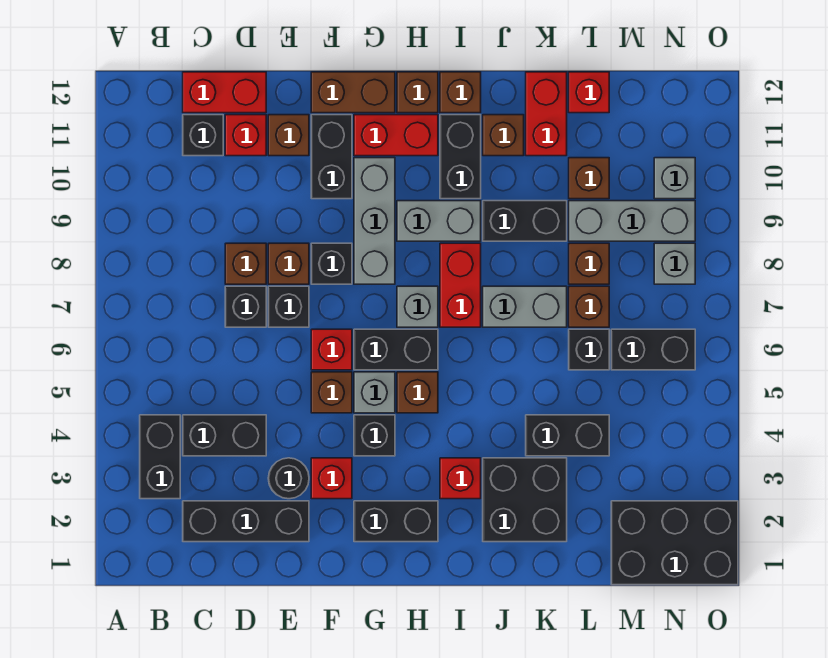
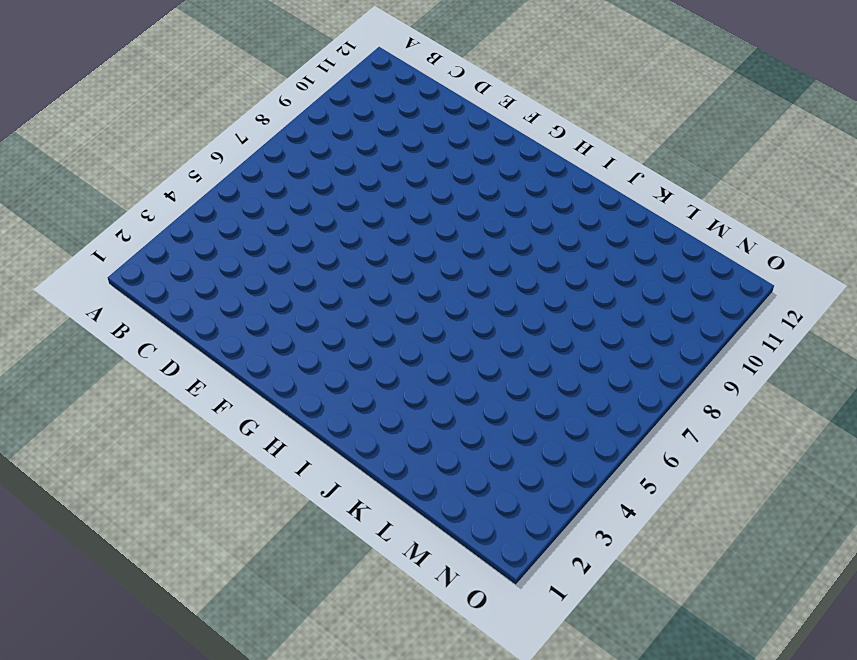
none -> black 1x2 brick [140,415,180,499]
none -> black 1x3 brick [183,501,309,542]
none -> black 1x2 brick [183,415,266,456]
none -> black 1x1 brick [183,115,223,156]

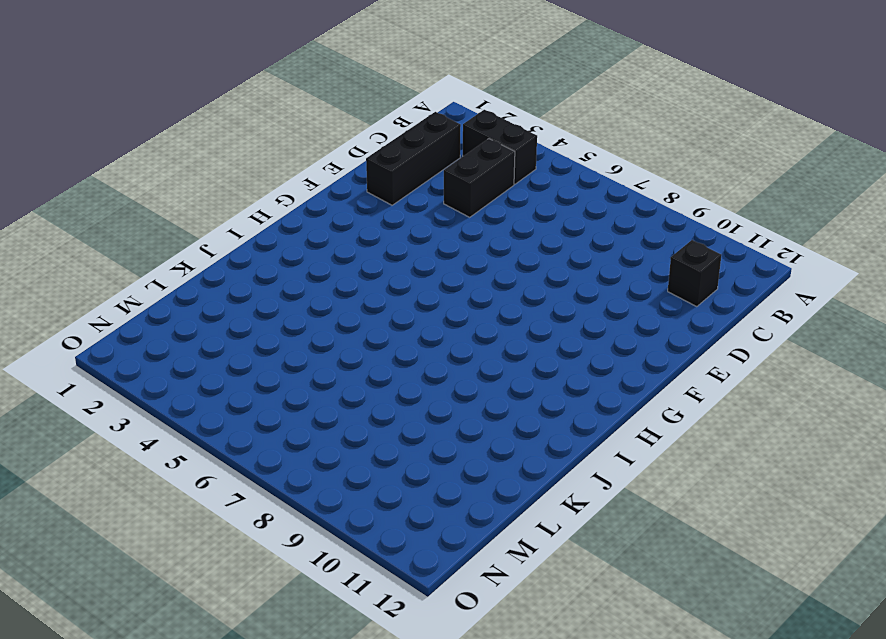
none -> red 1x2 brick [183,72,266,113]
none -> black 1x1 brick [225,286,266,327]
none -> brown 1x1 brick [225,243,266,284]
none -> red 1x1 brick [225,115,266,156]

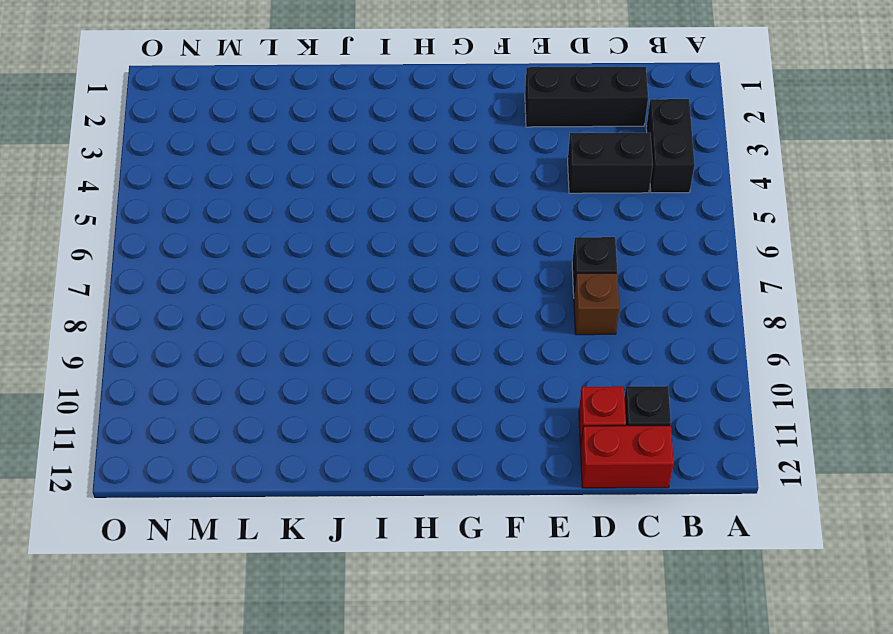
none -> black 1x1 round brick [268,458,309,499]
none -> black 1x1 brick [268,286,309,327]
none -> brown 1x1 brick [268,243,309,284]
none -> brown 1x1 brick [268,115,309,156]

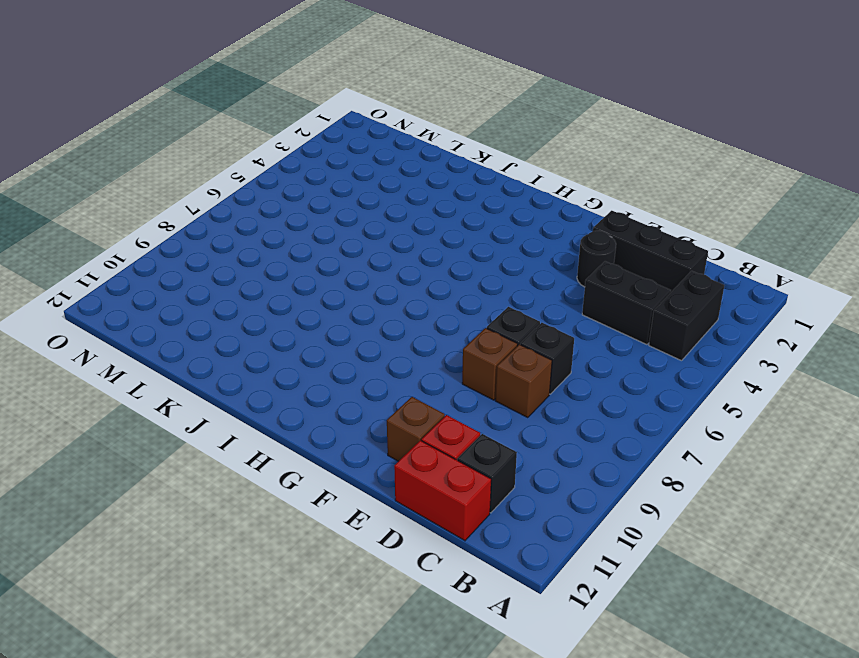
none -> red 1x1 brick [311,458,352,499]
none -> brown 1x1 brick [311,372,352,413]
none -> red 1x1 brick [311,329,352,370]
none -> black 1x1 brick [311,243,352,284]

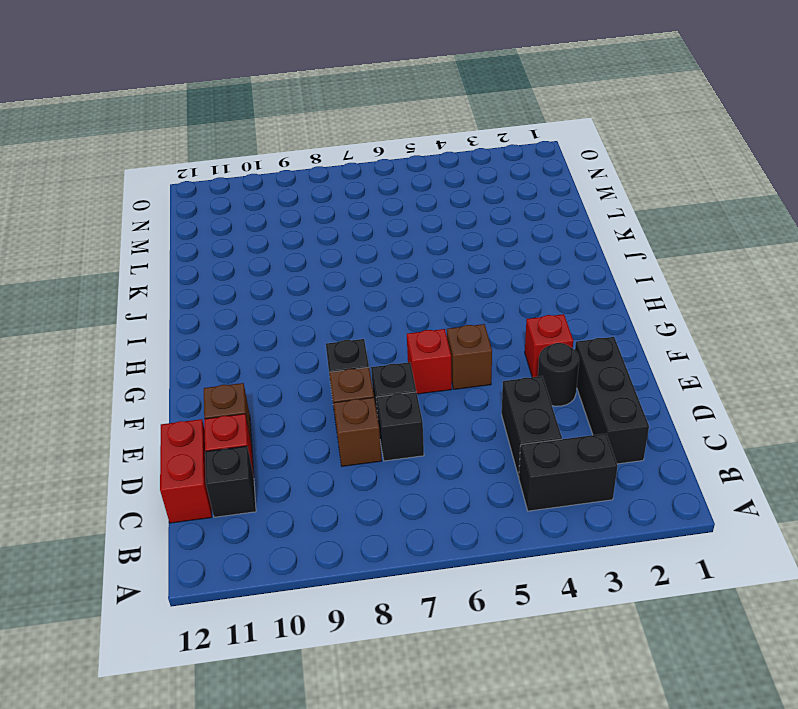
none -> black 1x2 brick [311,115,352,199]
none -> brown 1x2 brick [311,72,395,113]
none -> black 1x2 brick [354,501,438,542]
none -> black 1x1 brick [354,415,395,456]

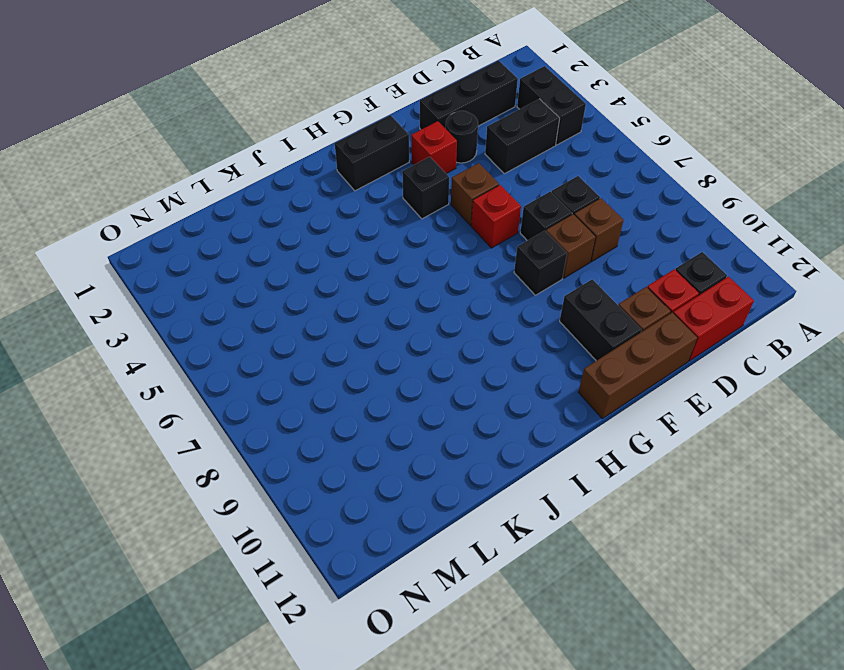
brown 1x3 brick [578,313,697,418] -> brown 1x2 brick [311,72,395,113]
none -> grey 1x1 brick [354,372,395,413]
none -> black 1x2 brick [354,329,438,370]
none -> grey 1x3 brick [354,158,395,284]
none -> red 1x2 brick [354,115,438,156]

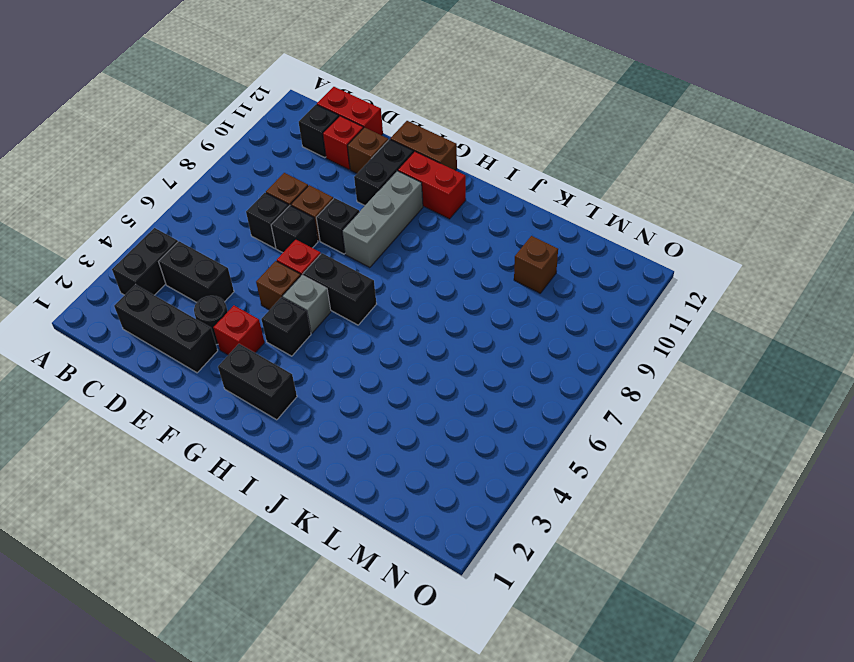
none -> brown 1x1 brick [397,372,438,413]
none -> grey 1x1 brick [397,286,438,327]
none -> grey 1x2 brick [397,201,481,241]
none -> brown 1x1 brick [397,72,438,113]

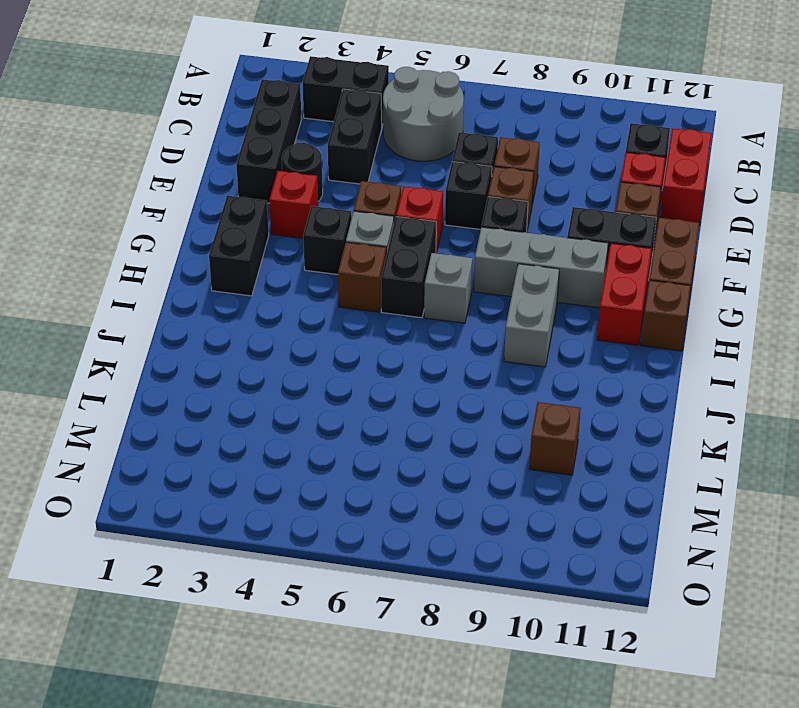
grey 2x2 round brick [383,67,464,161] -> none
none -> red 1x1 brick [440,458,481,499]
none -> red 1x2 brick [440,243,481,327]
none -> black 1x2 brick [440,115,481,199]
none -> brown 1x1 brick [440,72,481,113]

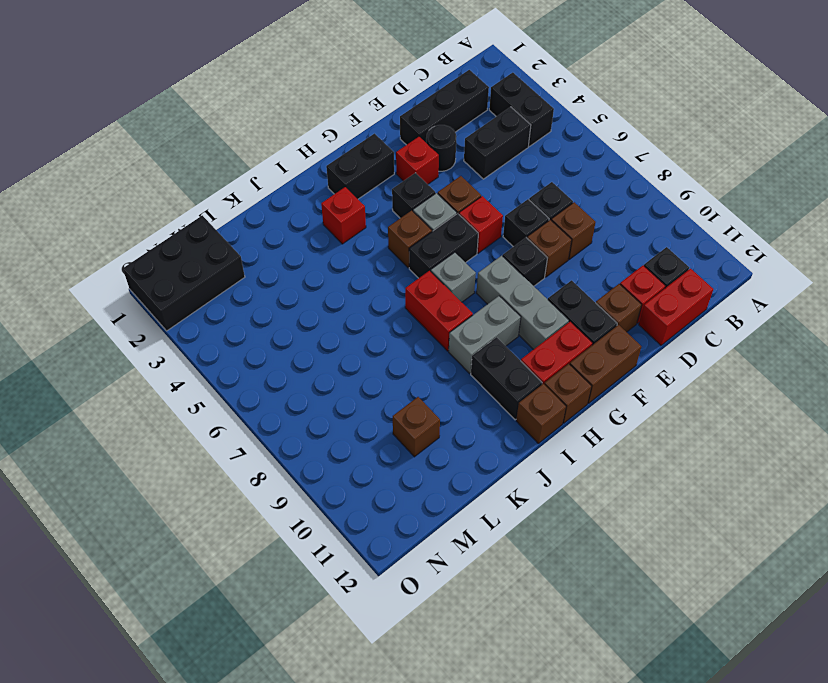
none -> black 2x2 brick [483,458,567,542]
none -> grey 1x2 brick [483,286,567,327]
none -> black 1x2 brick [483,201,567,241]
none -> brown 1x1 brick [483,115,524,156]

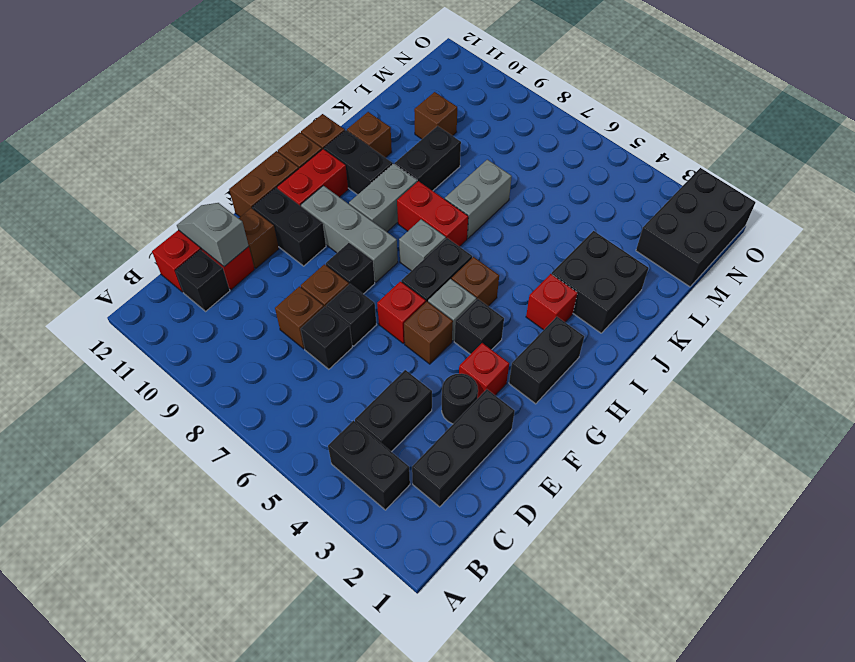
grey 1x2 slope [177,203,249,267] -> none
none -> black 1x2 brick [526,415,609,456]
none -> red 1x2 brick [526,72,567,156]
none -> black 1x1 brick [569,329,609,370]
none -> brown 1x1 brick [569,286,609,327]

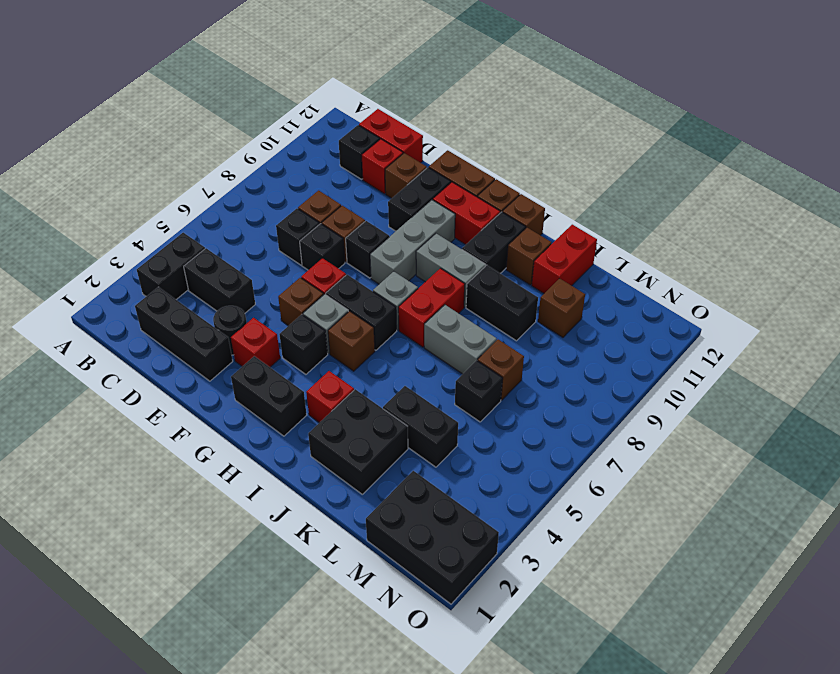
none -> brown 1x1 brick [569,243,609,284]
none -> grey 1x3 brick [569,201,695,241]
none -> red 1x1 brick [569,72,609,113]
none -> black 1x2 brick [611,329,695,370]

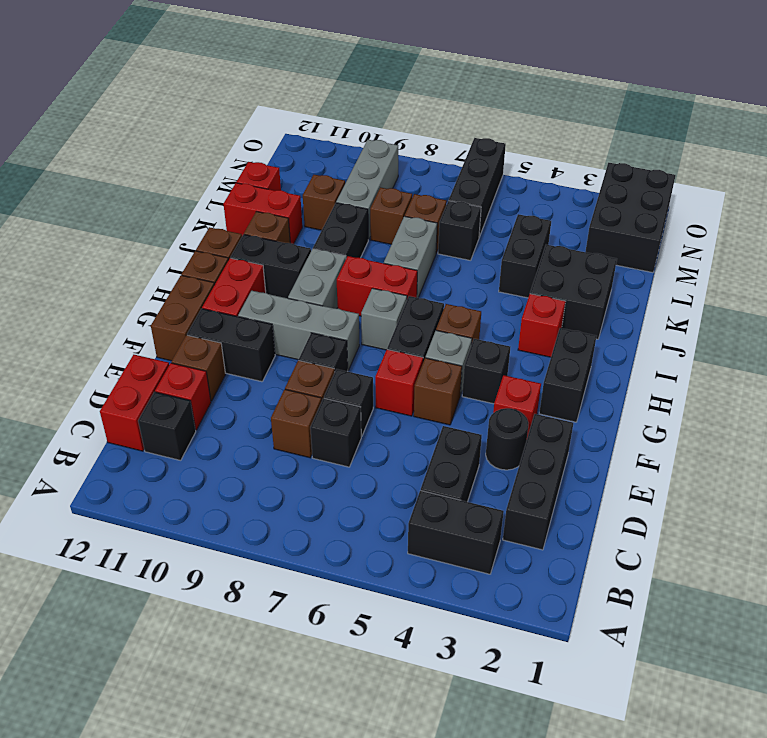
black 1x3 brick [449,138,506,237] -> black 1x2 brick [611,329,695,370]
none -> grey 1x1 brick [654,243,695,284]
none -> grey 1x1 brick [654,158,695,199]

